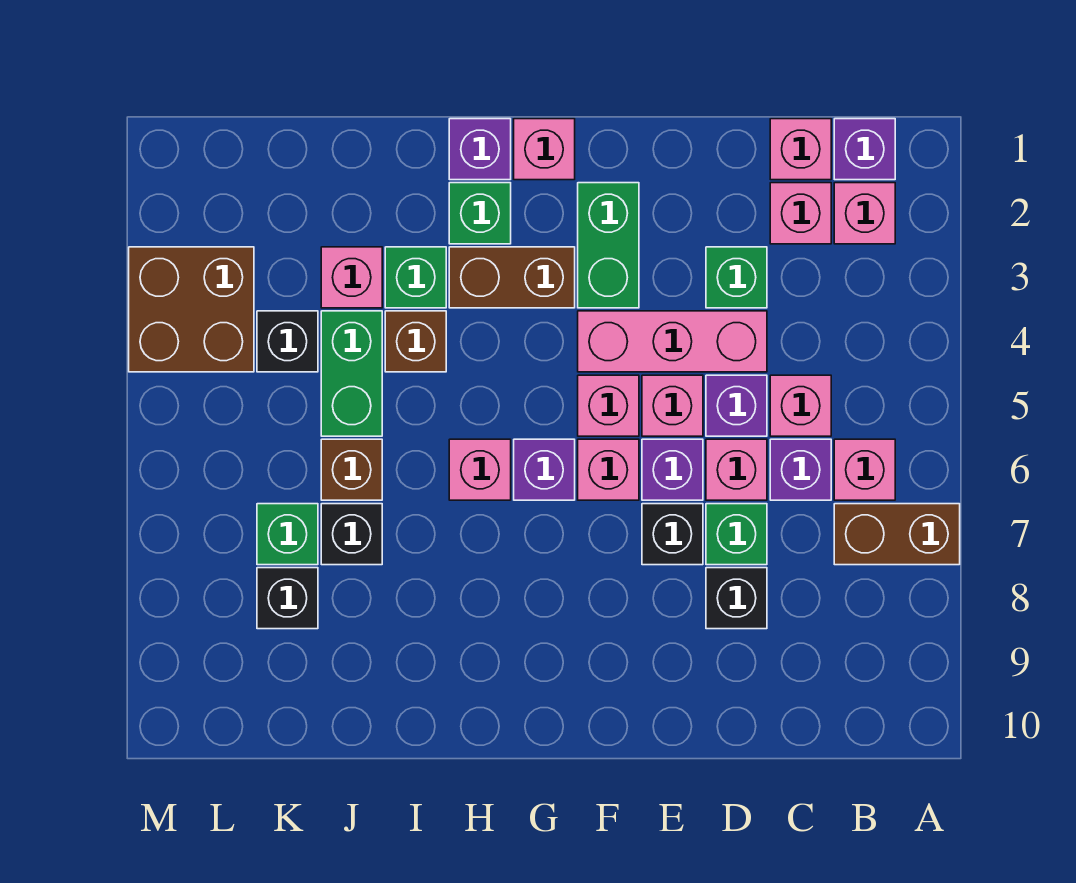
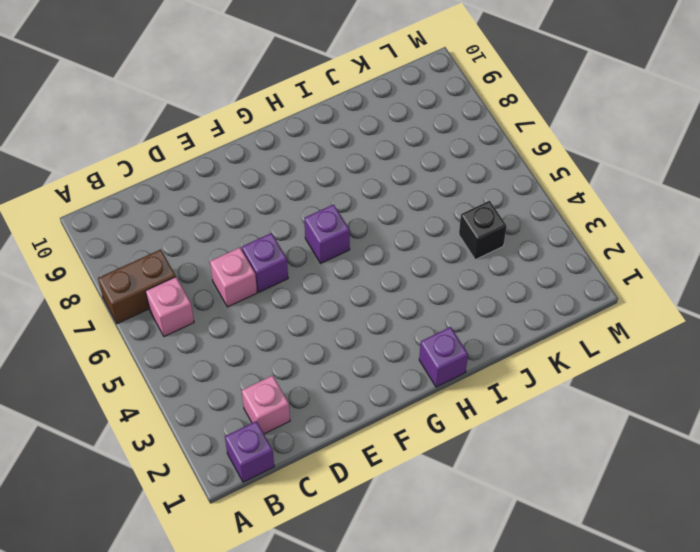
none -> pink 1x1 brick [834,183,895,244]
none -> pink 1x1 brick [770,119,831,180]
none -> pink 1x1 brick [770,375,831,436]
none -> purple 1x1 brick [770,439,831,500]

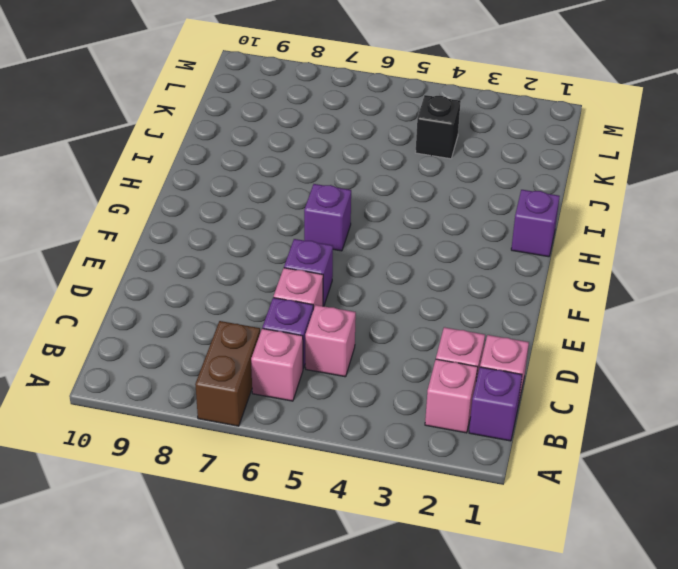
none -> green 1x1 brick [706,247,767,308]
none -> pink 1x3 brick [578,311,767,372]
none -> purple 1x1 brick [706,375,767,436]
none -> green 1x1 brick [706,504,767,565]

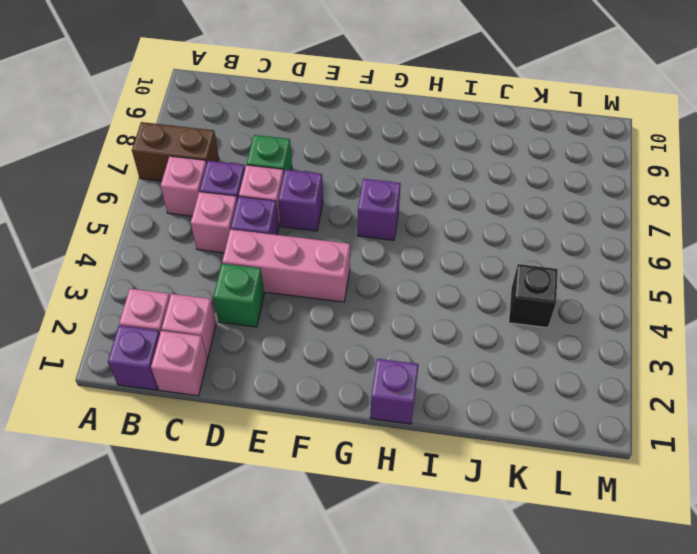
none -> black 1x1 brick [706,568,767,629]
none -> pink 1x1 brick [642,375,703,436]
none -> black 1x1 brick [642,504,703,565]
none -> green 1x2 brick [578,183,639,308]

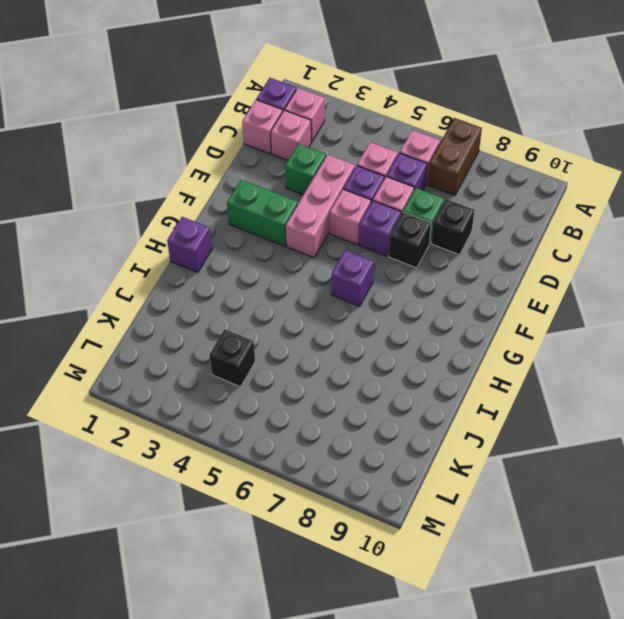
none -> pink 1x1 brick [578,375,639,436]
none -> pink 1x1 brick [578,439,639,500]
none -> pink 1x1 brick [514,119,575,180]
none -> brown 1x2 brick [449,247,575,308]

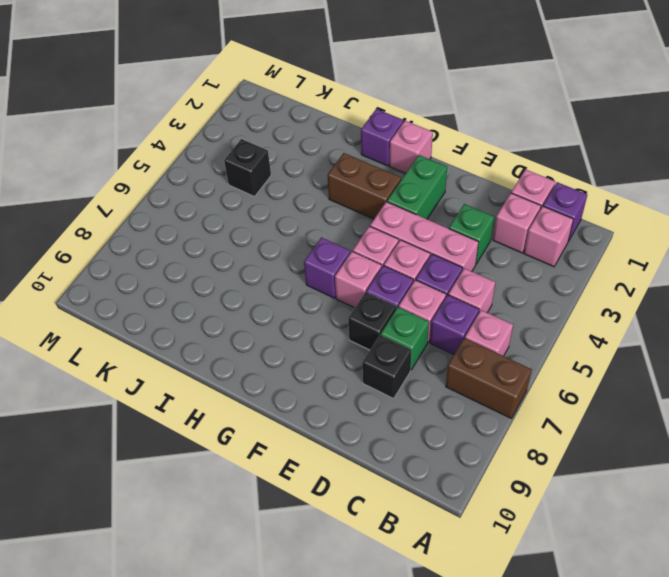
none -> green 1x1 brick [449,183,511,244]
none -> pink 1x1 brick [449,439,511,500]
none -> green 1x1 brick [385,247,446,308]
none -> brown 1x1 brick [385,311,446,372]

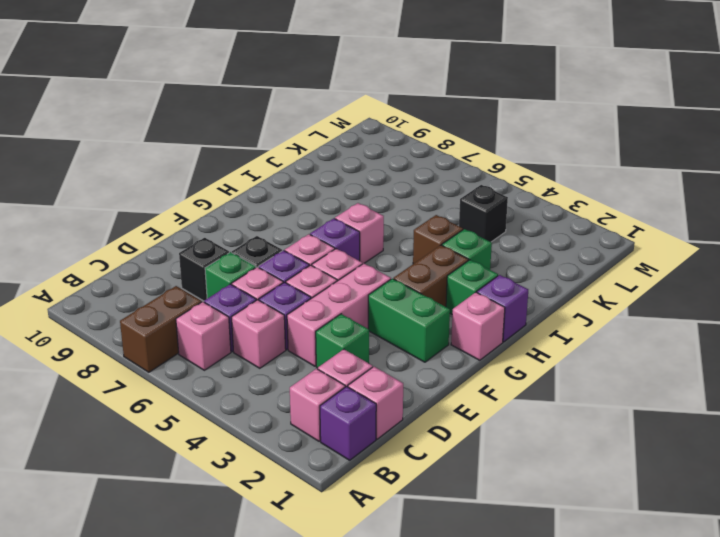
none -> pink 1x1 brick [321,247,382,308]
none -> green 1x2 brick [321,311,382,436]
none -> brown 1x1 brick [321,439,382,500]
none -> black 1x1 brick [321,504,382,565]

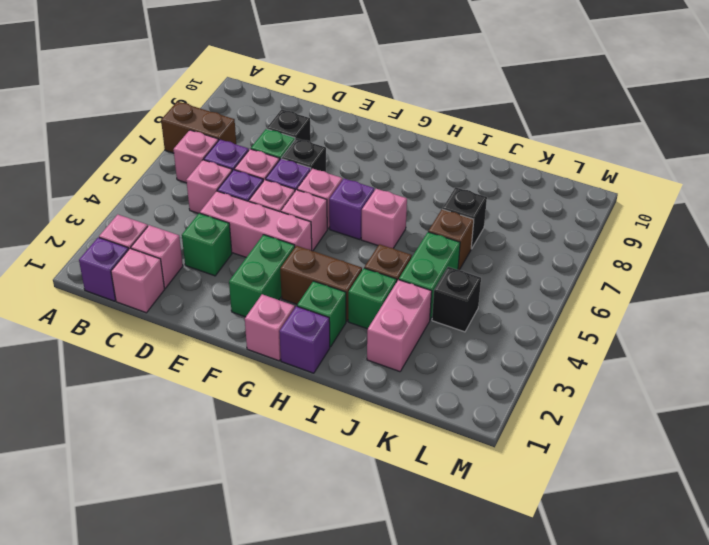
pink 1x2 brick [367,280,432,372] -> pink 1x1 brick [321,247,382,308]
none -> green 1x1 brick [257,504,318,565]
none -> black 1x1 brick [257,568,318,629]
none -> brown 2x2 brick [129,247,254,372]

